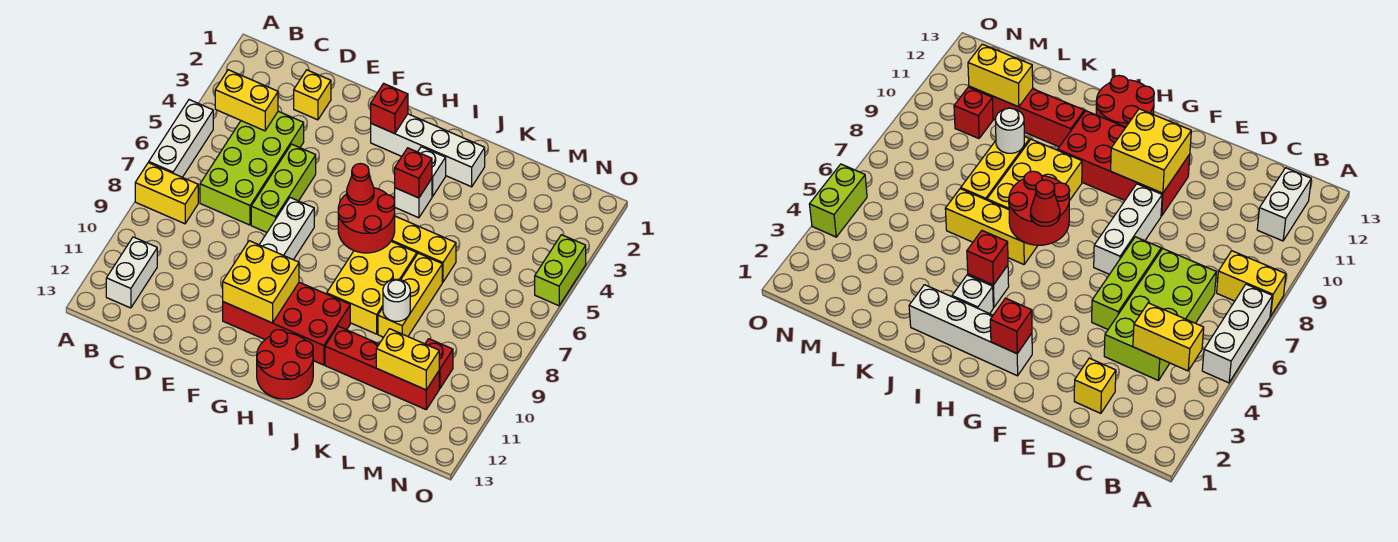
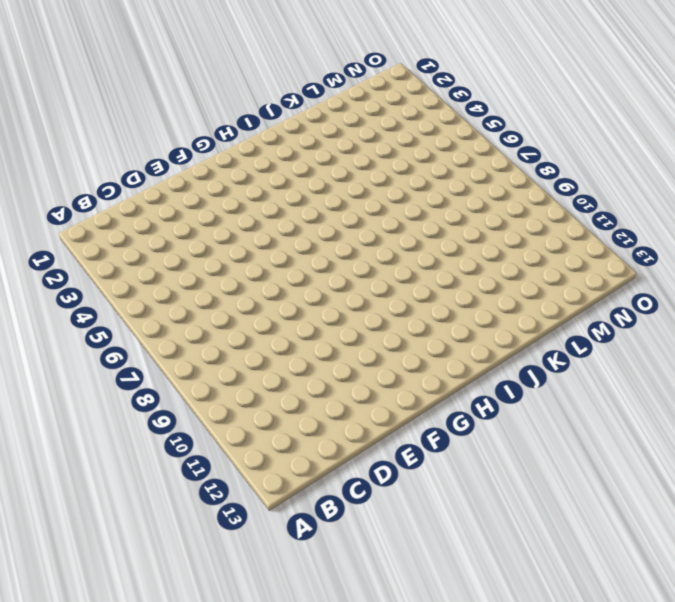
none -> white 1x3 brick [149,100,213,177]
none -> yellow 1x2 brick [135,163,198,224]
none -> white 1x2 brick [106,237,157,308]

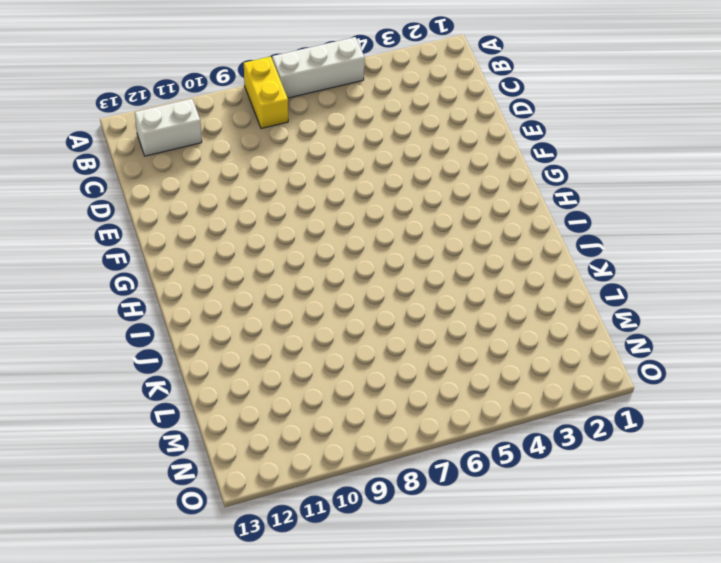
none -> lime 2x4 brick [200,111,304,225]
none -> yellow 1x1 brick [294,70,331,120]
none -> lime 1x3 brick [251,144,316,232]

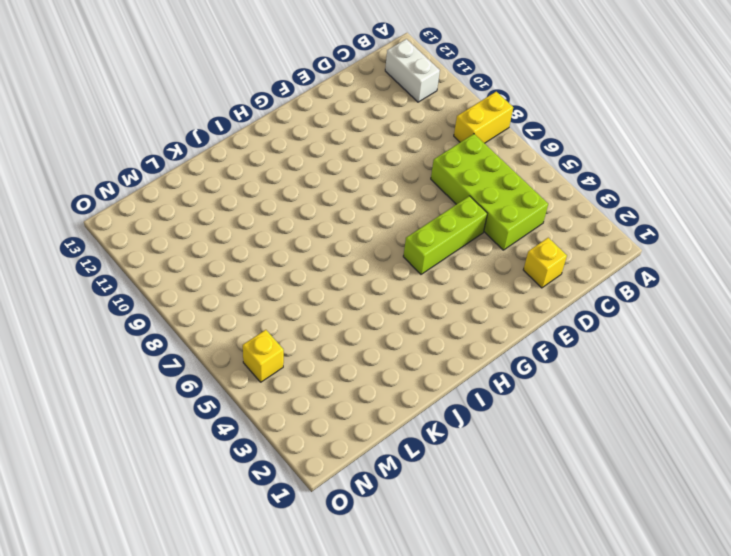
lime 1x3 brick [403,196,487,274] -> lime 1x3 brick turned to [251,144,316,232]
yellow 1x1 brick [243,330,284,382] -> none
none -> white 1x3 brick [149,100,213,177]
none -> white 1x3 brick [259,198,314,260]
none -> red 2x4 brick [223,282,350,365]

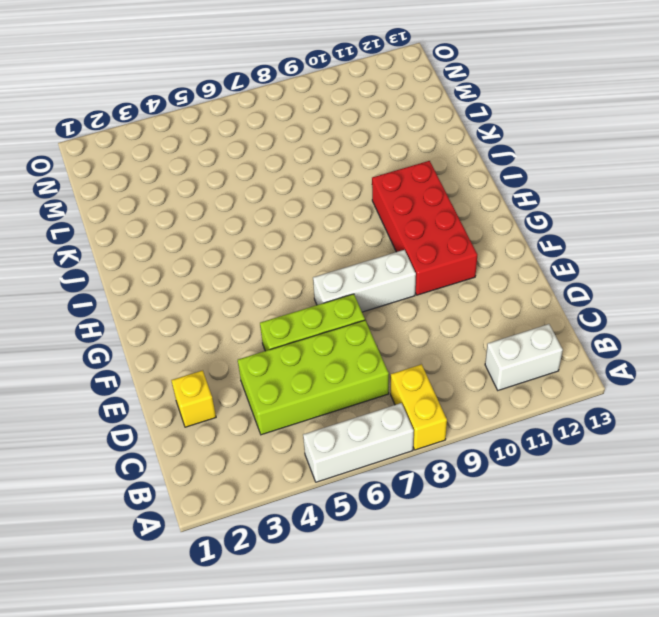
none -> white 1x4 brick [371,114,485,187]
none -> red 2x2 round brick [257,330,313,399]
none -> white 1x1 brick [418,147,446,197]

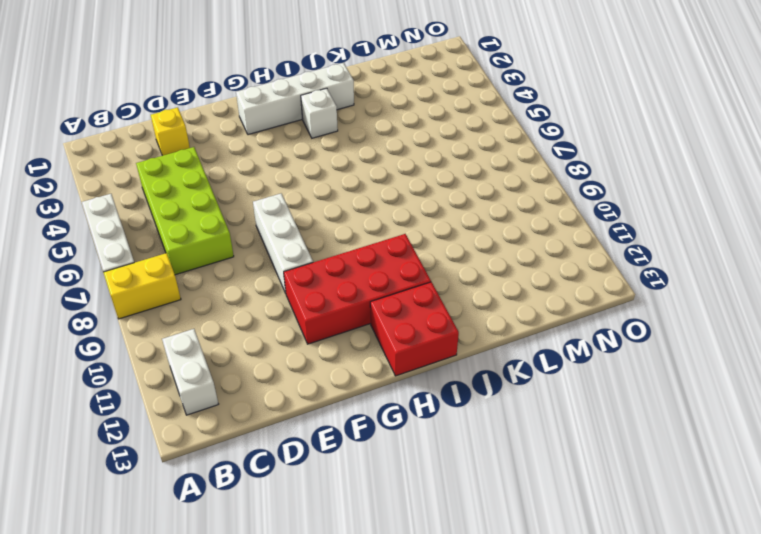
red 2x2 brick [370,282,459,376] -> red 2x2 round brick [257,330,313,399]
none -> lime 1x3 brick [251,144,316,232]
none -> white 1x1 brick [394,179,432,218]
none -> yellow 1x3 brick [391,216,456,282]

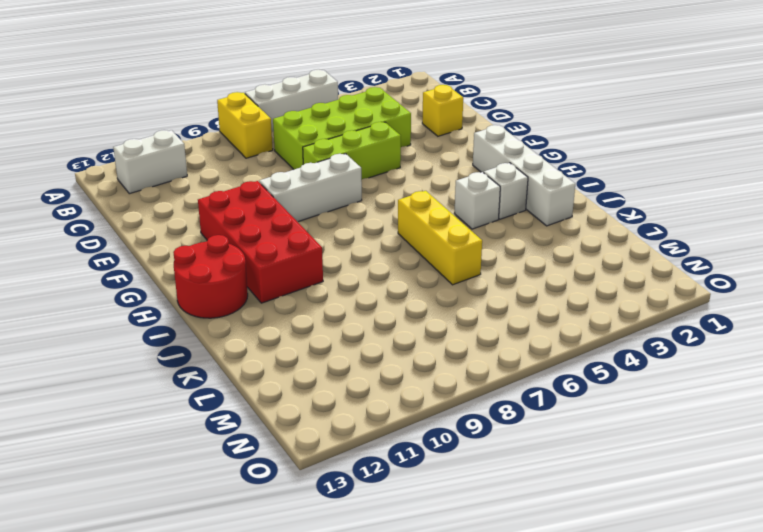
none -> yellow 2x3 brick [327,242,417,334]
none -> red 1x4 brick [325,326,439,409]
none -> yellow 1x3 brick [378,253,442,337]

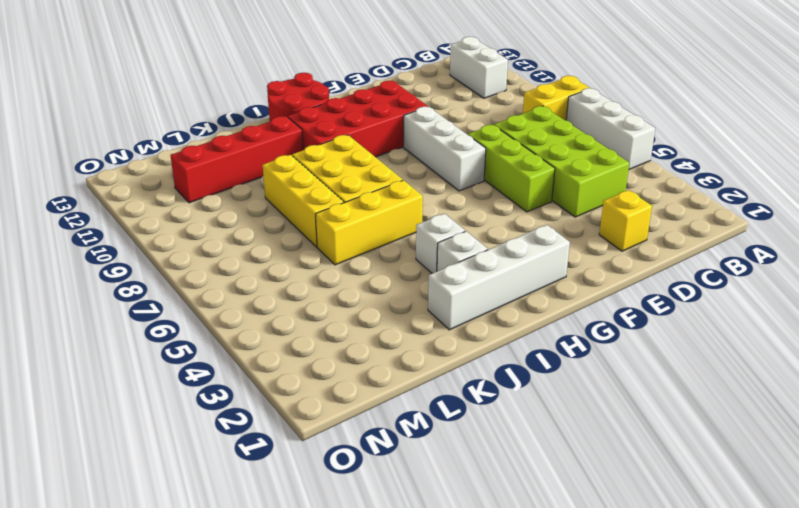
none -> red 1x1 brick [425,339,453,389]
none -> lime 1x2 brick [535,235,586,306]
none -> yellow 1x2 brick [215,70,278,131]

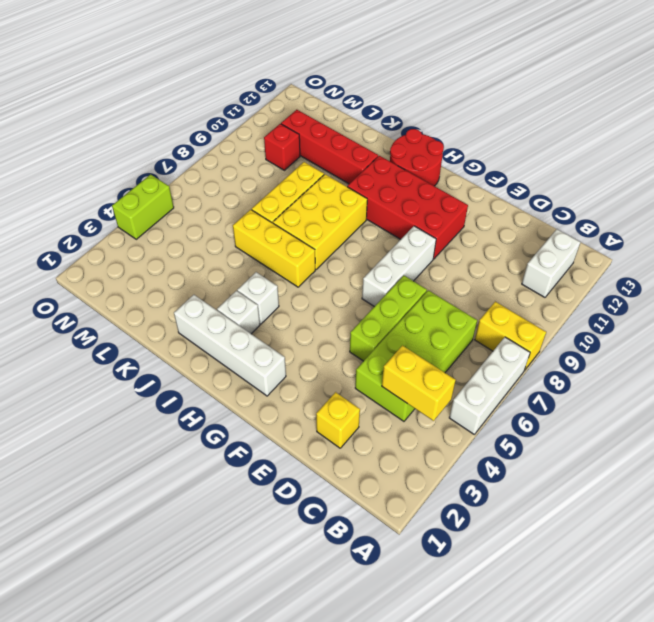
none -> yellow 2x2 brick [223,241,299,323]
none -> red 1x1 brick [371,83,408,134]
none -> red 2x2 round brick [338,188,395,253]

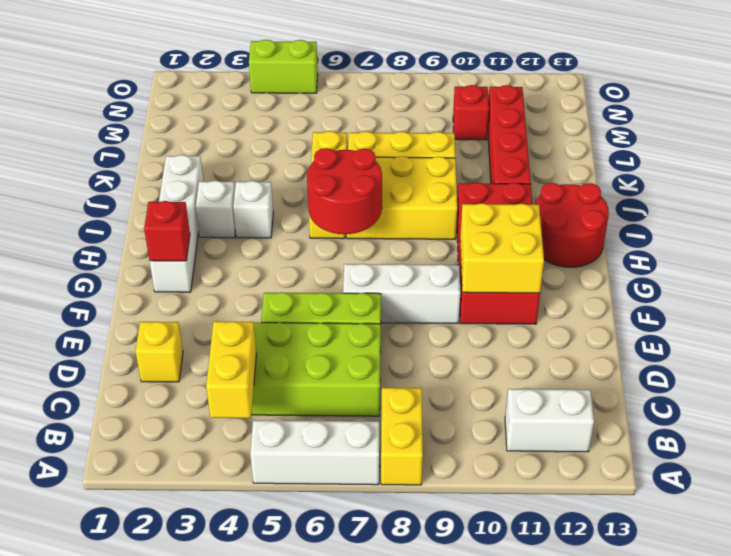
none -> red 1x1 brick [395,148,432,198]
none -> white 1x1 round brick [383,279,410,321]
none -> yellow 1x2 brick [376,329,439,390]

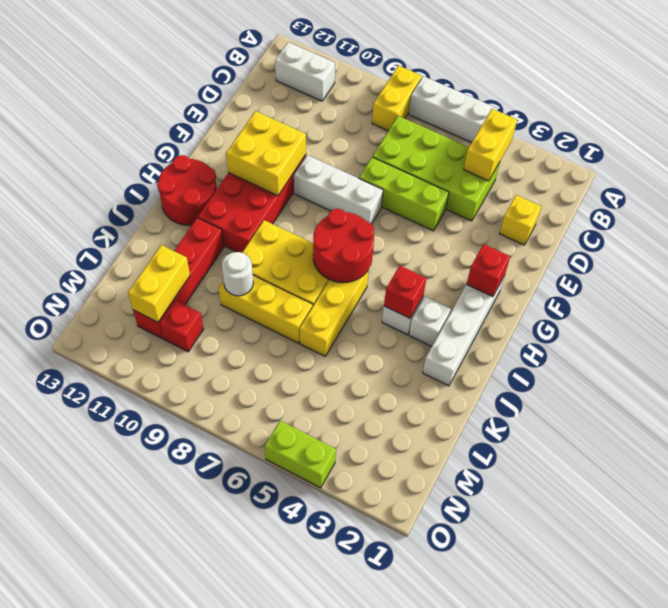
none -> red 1x1 cone [347,164,374,205]

